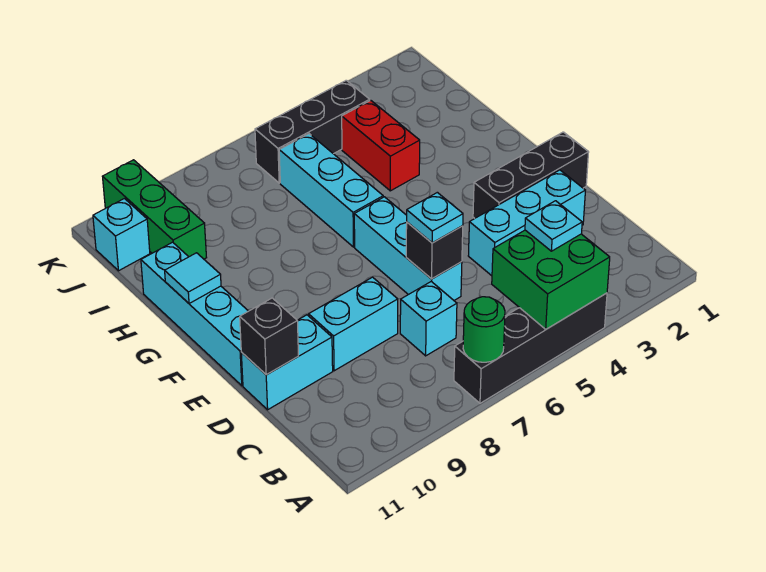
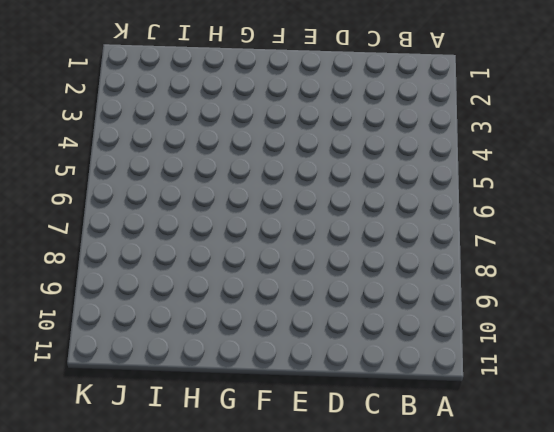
none -> black 1x4 brick [454,293,607,403]
none -> cyan 1x1 brick [400,281,457,356]
none -> cyan 1x3 brick [468,170,585,276]

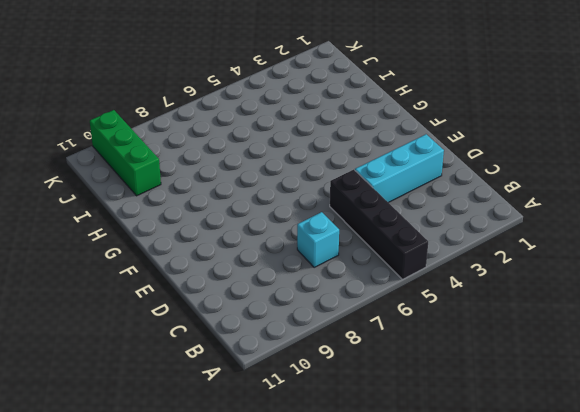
black 1x4 brick [330,170,428,279] -> black 1x4 brick turned to [454,293,607,403]
none -> cyan 1x3 brick [354,197,462,300]
none -> cyan 1x2 brick [309,277,398,371]
none -> cyan 1x2 brick [241,315,333,410]

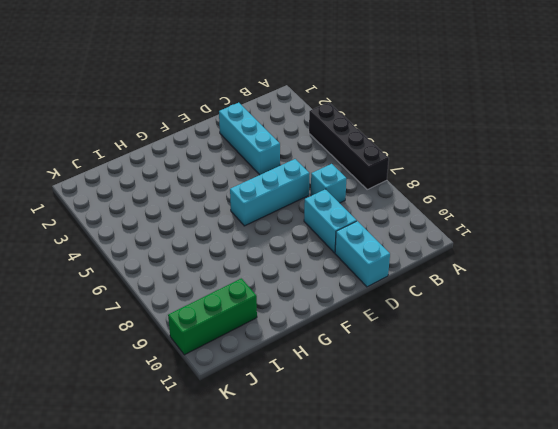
none -> black 1x3 brick [473,132,589,218]
none -> cyan 1x4 brick [141,242,248,386]
none -> cyan 1x3 brick [279,134,383,247]

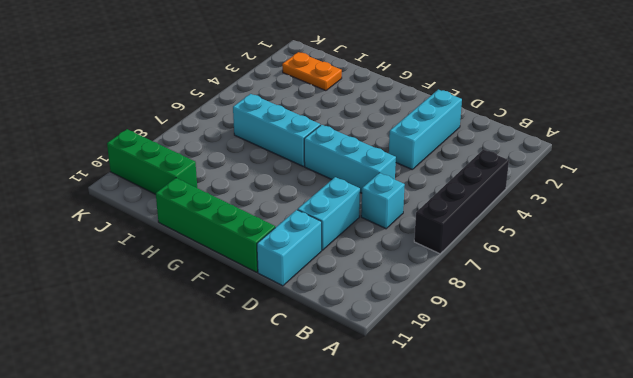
green 1x4 brick [156,178,275,272] -> cyan 1x4 brick [141,242,248,386]
orange 1x2 plate [282,52,342,91] -> none
none -> black 1x3 brick [473,132,589,218]
none -> red 1x2 brick [342,100,420,191]
none -> black 1x3 brick [255,80,370,183]

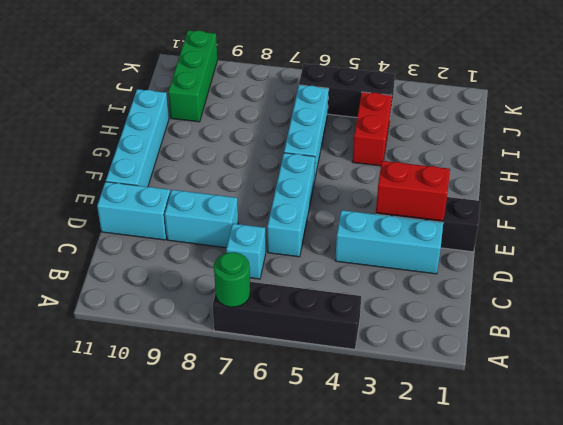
red 1x2 brick [376,161,450,221] -> none
none -> cyan 1x1 brick [93,199,150,271]
none -> green 2x2 brick [492,230,610,329]
none -> black 1x1 brick [406,222,463,279]

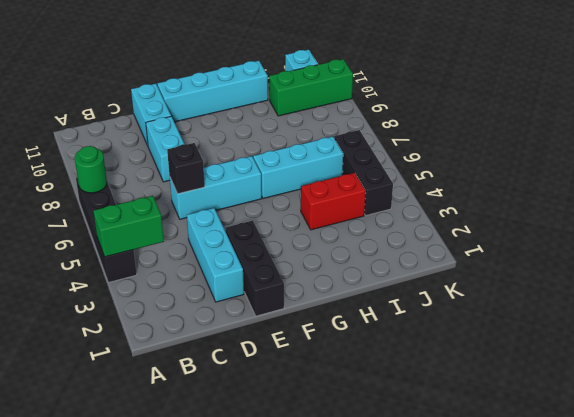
green 1x2 brick [94,196,164,257] -> green 2x2 brick [492,230,610,329]
none -> cyan 1x1 brick [400,281,457,356]
none -> black 1x1 brick [240,298,298,374]
none -> cyan 1x1 tile [165,253,221,304]

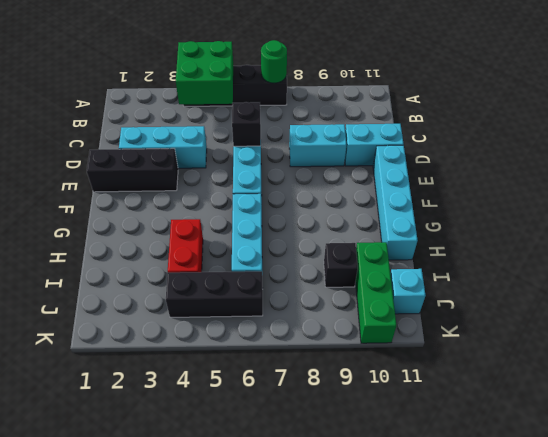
black 1x1 brick [324,243,358,287] -> black 1x1 brick moved to [240,298,298,374]
none -> cyan 1x1 brick [400,281,457,356]
none -> cyan 1x1 tile [165,253,221,304]
none -> cyan 1x1 plate [525,201,582,251]

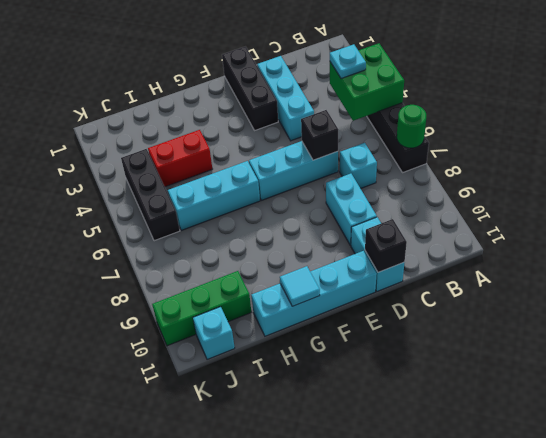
none -> cyan 1x1 plate [407,192,463,243]

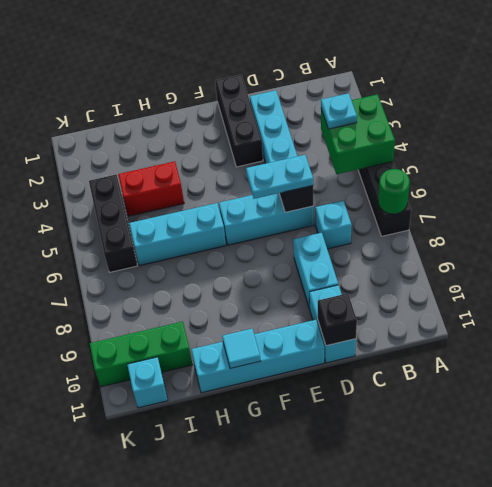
cyan 1x2 plate [246,155,313,199] -> cyan 1x1 plate [407,192,463,243]

